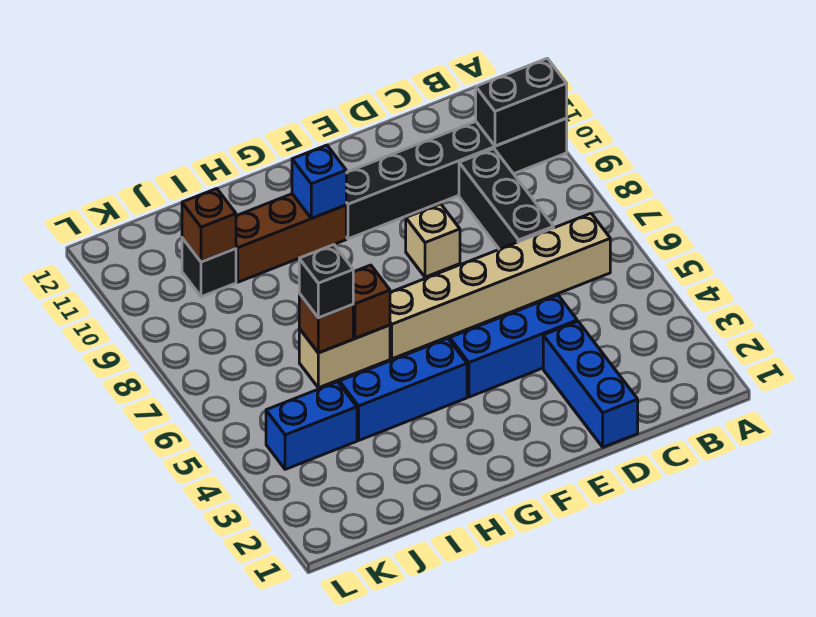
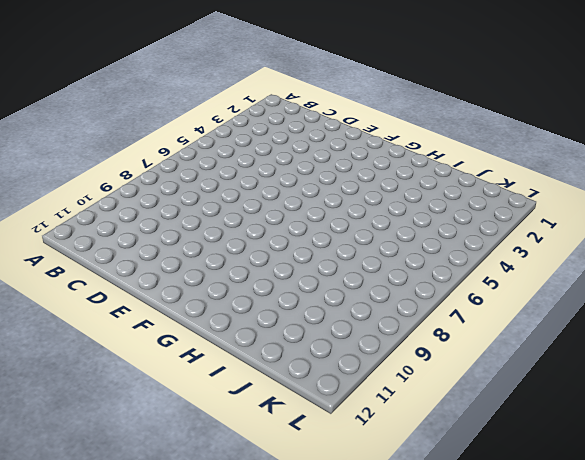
none -> black 1x6 brick [346,118,567,239]
none -> tan 1x6 brick [390,213,610,359]
none -> black 1x3 brick [459,149,554,249]

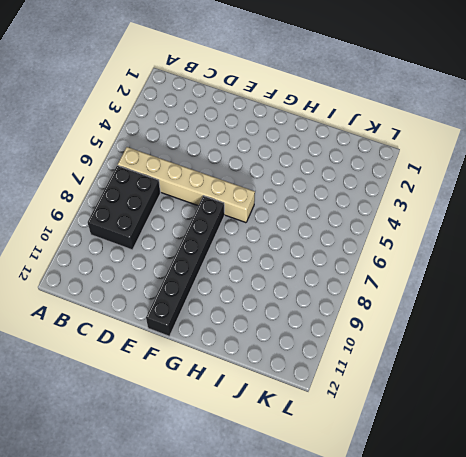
black 2x3 brick [88,165,160,250] -> black 1x3 brick [459,149,554,249]
black 1x6 brick [146,196,224,336] -> black 1x6 brick turned to [346,118,567,239]
none -> blue 1x3 brick [543,321,638,447]
none -> blue 1x3 brick [450,295,577,397]
none -> tan 1x1 brick [406,204,460,277]

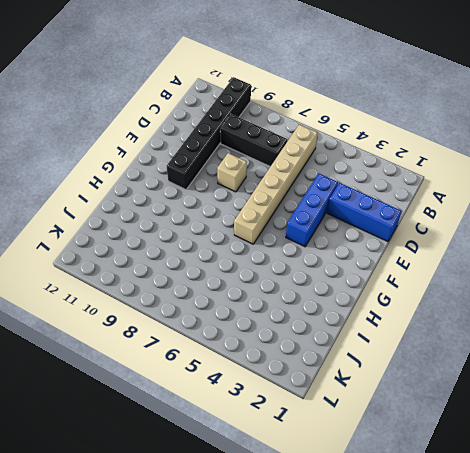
none -> blue 1x3 brick [339,338,467,440]
none -> brown 1x3 brick [236,194,346,282]
none -> tan 1x2 brick [299,325,390,388]

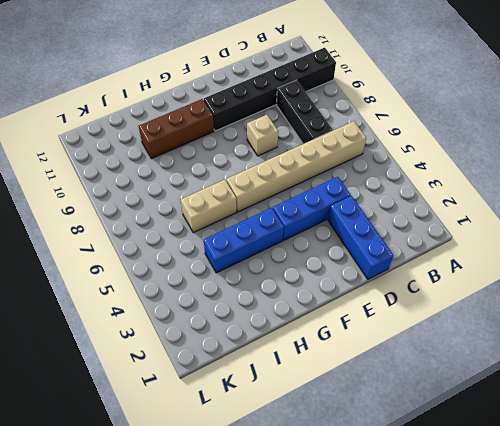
none -> blue 1x2 brick [266,382,357,469]
none -> black 1x1 brick [182,238,236,297]
none -> black 1x2 brick [476,58,567,146]

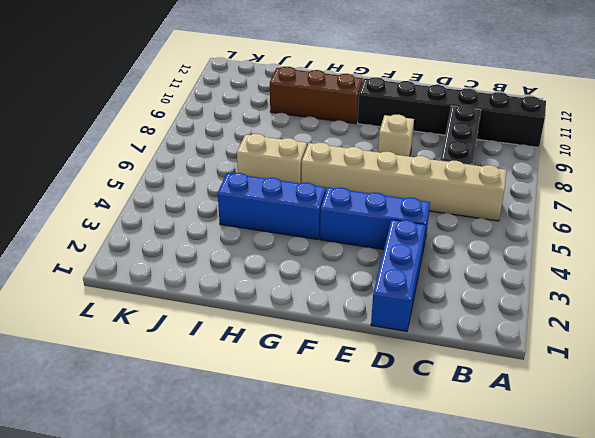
none -> blue 1x2 brick [266,382,357,469]
none -> black 1x1 brick [182,238,236,297]
none -> black 1x2 brick [476,58,567,146]

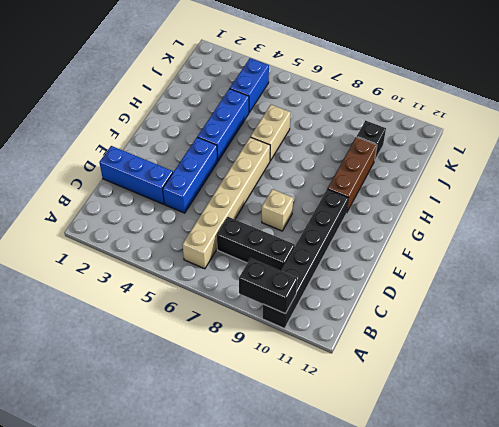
black 1x2 brick [239,258,297,314] -> black 1x2 brick turned to [476,58,567,146]
none -> blue 1x1 brick [292,145,346,218]
none -> brown 1x1 brick [353,265,390,338]
none -> brown 1x1 brick [299,294,353,353]

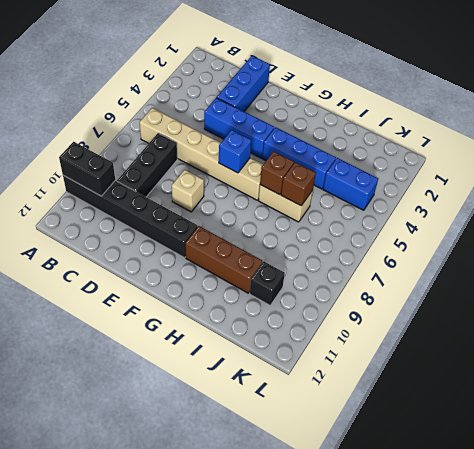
blue 1x1 brick [219,130,251,173] -> blue 1x1 brick moved to [292,145,346,218]
none -> brown 1x1 brick [182,189,236,262]
none -> black 1x1 brick [299,245,353,318]

